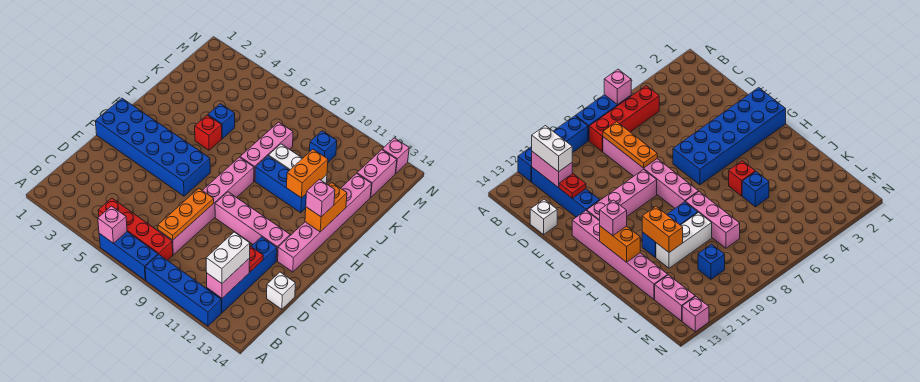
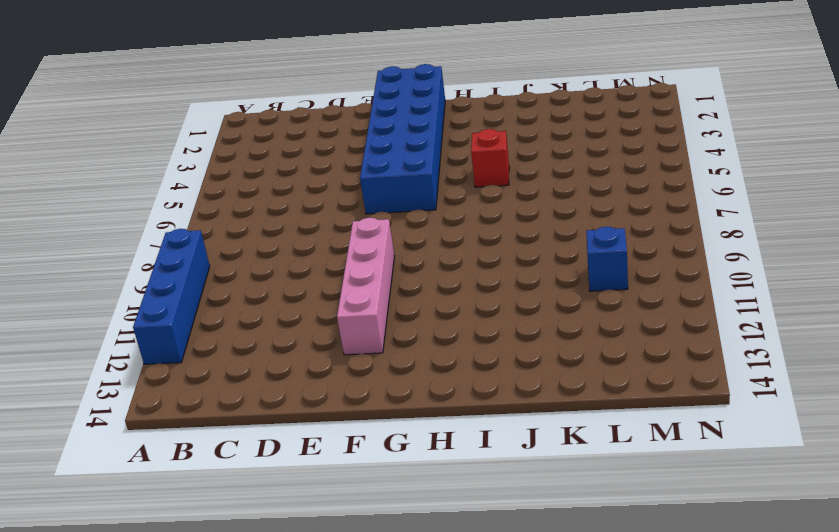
none -> blue 1x3 brick [99,232,158,280]
none -> red 1x4 brick [98,198,173,260]
none -> blue 1x4 brick [207,237,277,313]

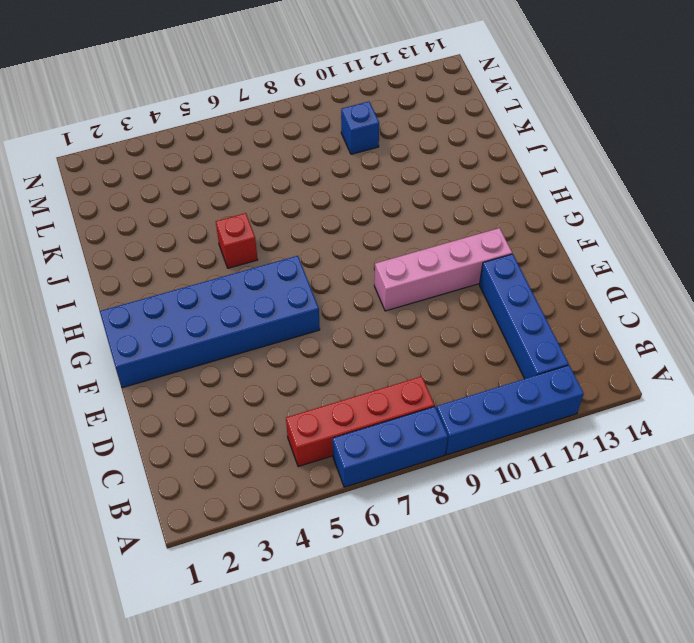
none -> pink 1x6 brick [158,157,254,255]
none -> white 1x1 brick [267,272,295,309]
none -> pink 1x6 brick [278,174,372,272]

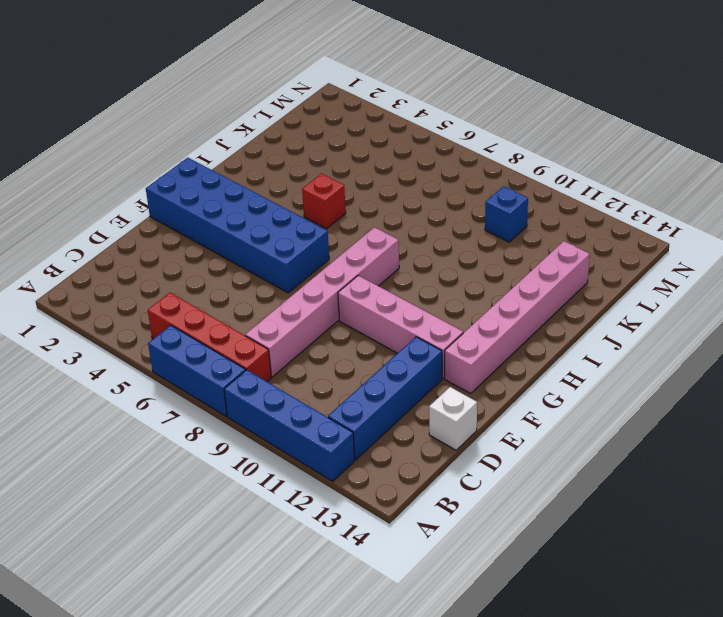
none -> pink 1x3 brick [240,122,293,181]
none -> blue 1x3 brick [255,156,306,213]
none -> blue 1x1 brick [208,104,235,139]

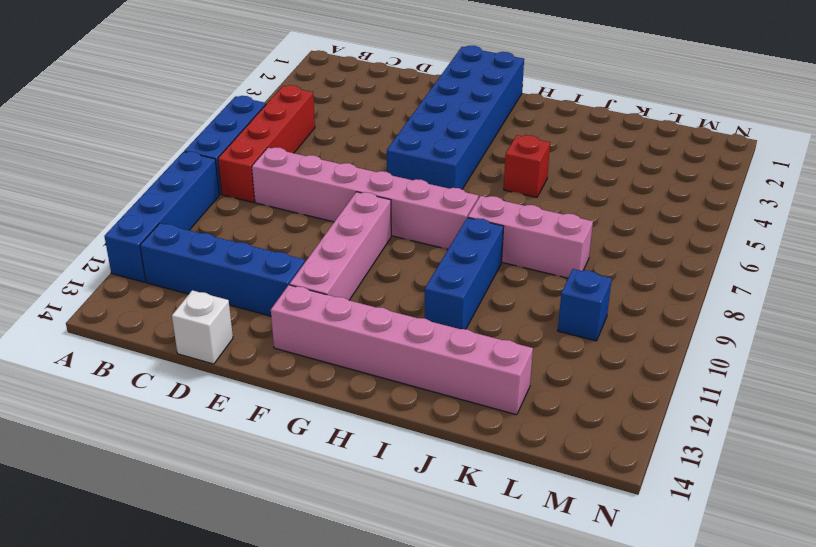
none -> blue 1x1 brick [208,104,235,139]
none -> white 1x3 brick [269,144,327,183]
none -> pink 1x2 brick [357,150,397,197]

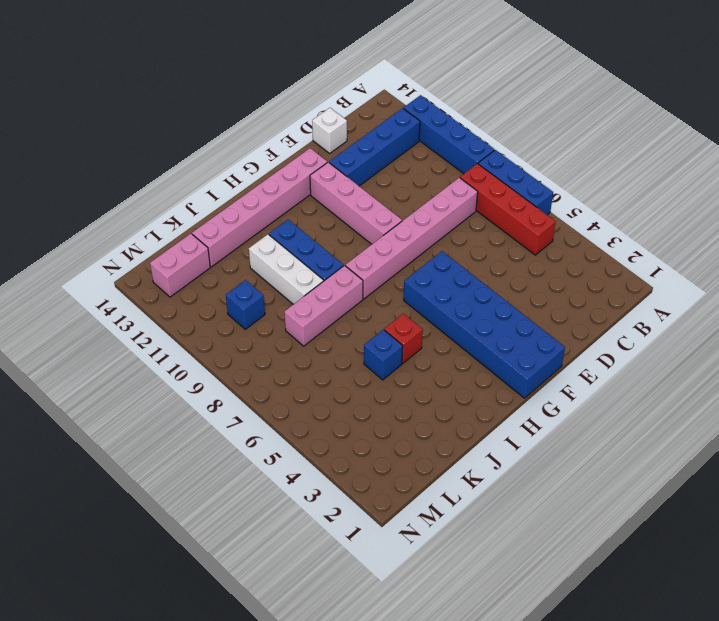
none -> pink 1x1 brick [382,138,409,174]
none -> pink 1x1 brick [98,206,127,243]
none -> pink 1x2 brick [207,258,250,298]

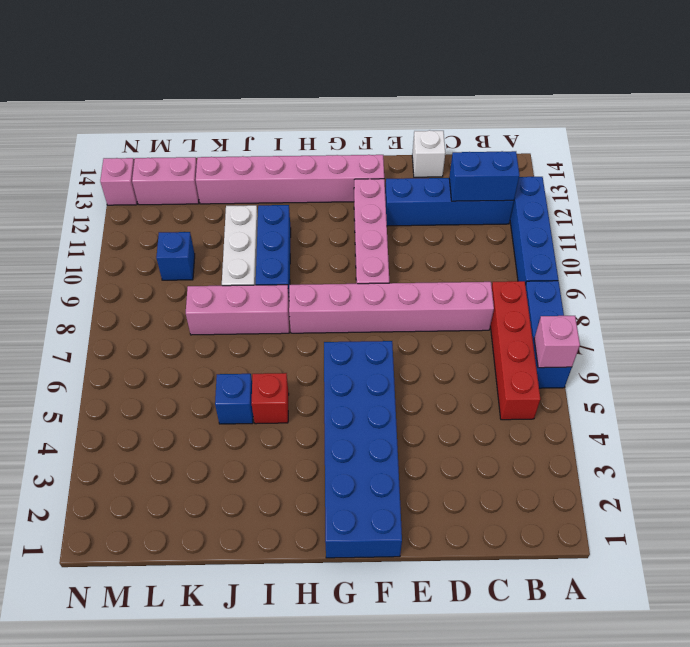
blue 1x2 brick [449,151,519,201] -> pink 1x2 brick [207,258,250,298]
none -> orange 1x3 plate [158,189,214,240]
none -> red 1x1 plate [249,246,263,272]
none -> orange 1x2 brick [305,183,347,232]

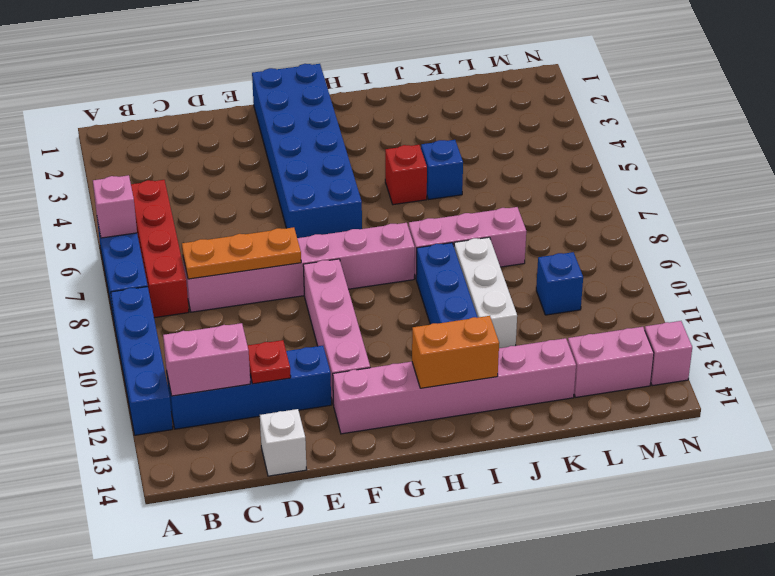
none -> orange 1x2 brick [287,149,328,198]
none -> white 1x2 brick [206,232,250,283]
none -> pink 1x1 brick [306,179,335,217]

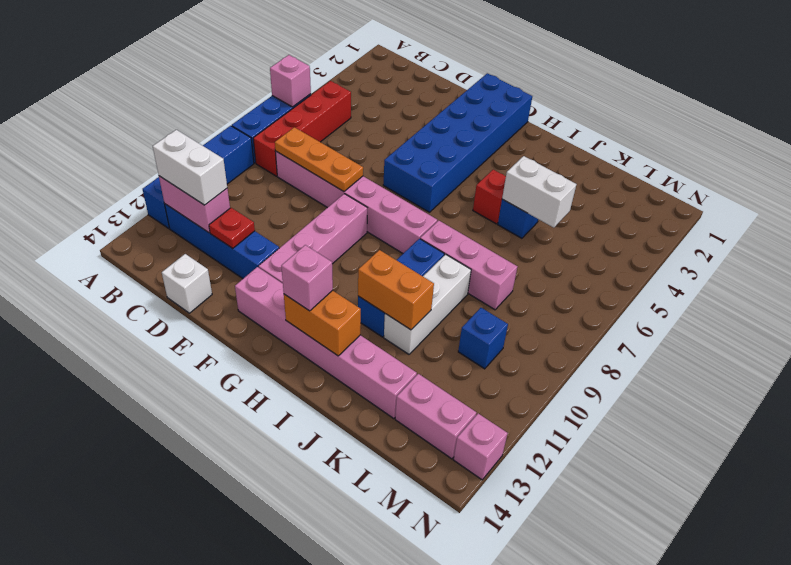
white 1x2 brick [502,156,576,228] -> none

